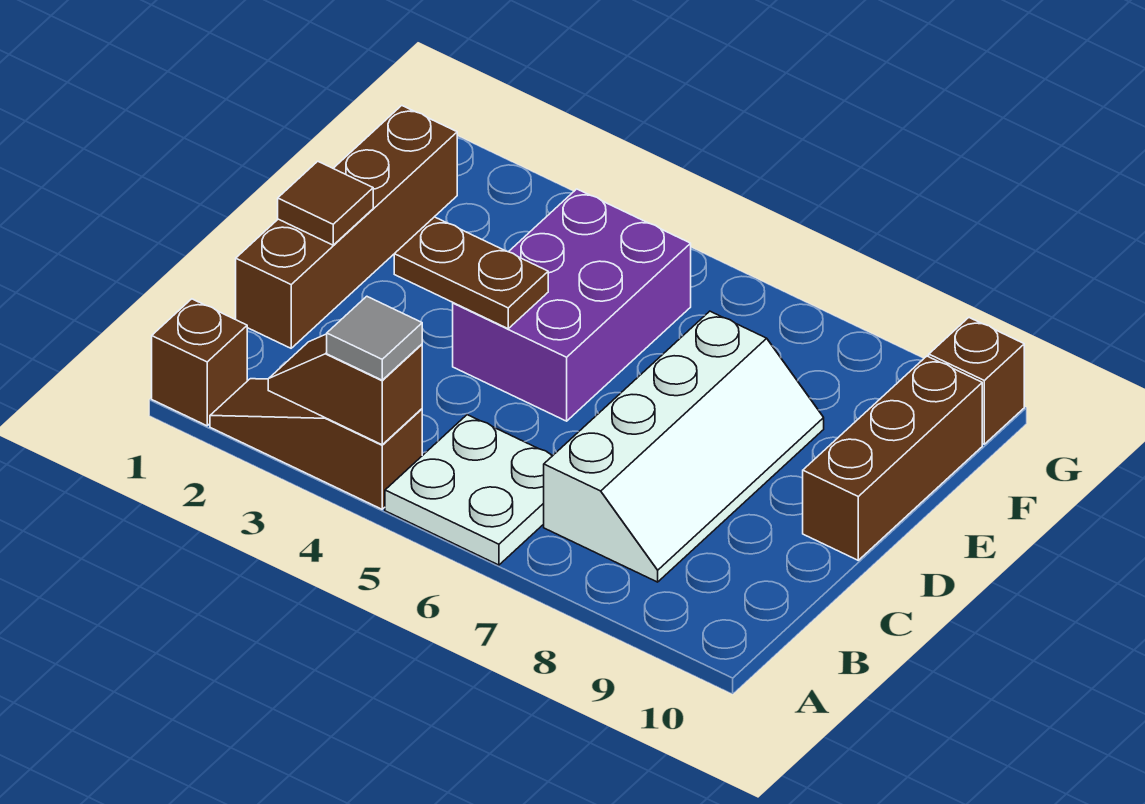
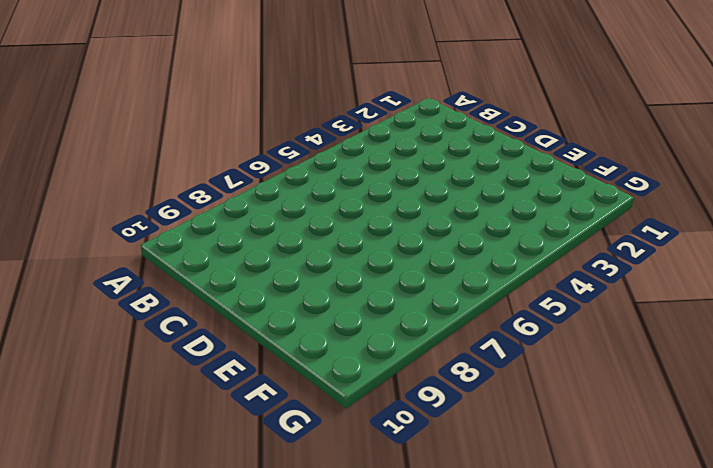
none -> brown 1x1 brick [152,299,247,426]
none -> brown 1x3 slope [210,379,422,509]
none -> white 2x2 plate [385,415,553,565]

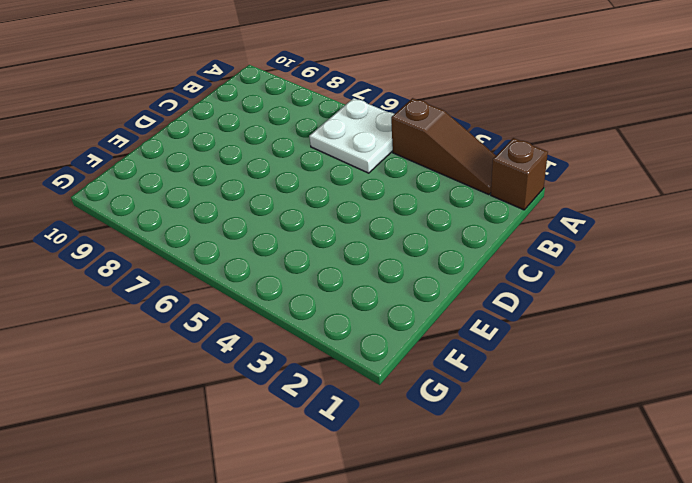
none -> white 2x4 slope [544,311,824,582]
none -> brown 1x4 brick [236,106,457,348]
none -> purple 2x3 brick [453,189,691,421]

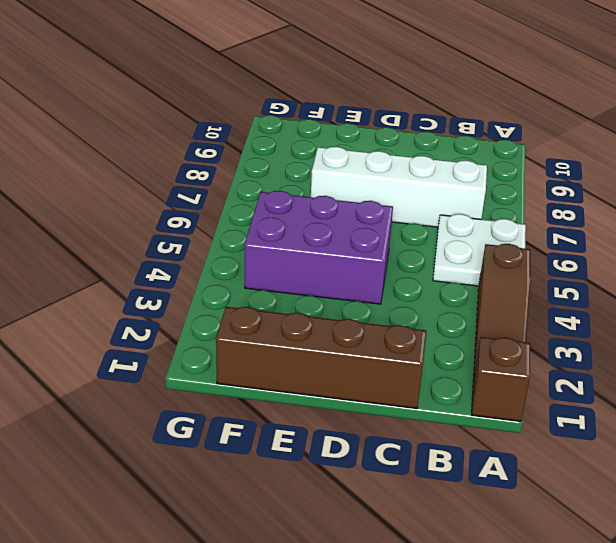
none -> brown 1x3 brick [803,356,982,560]
none -> brown 1x1 brick [929,318,1024,444]
none -> brown 1x2 slope [268,334,422,445]

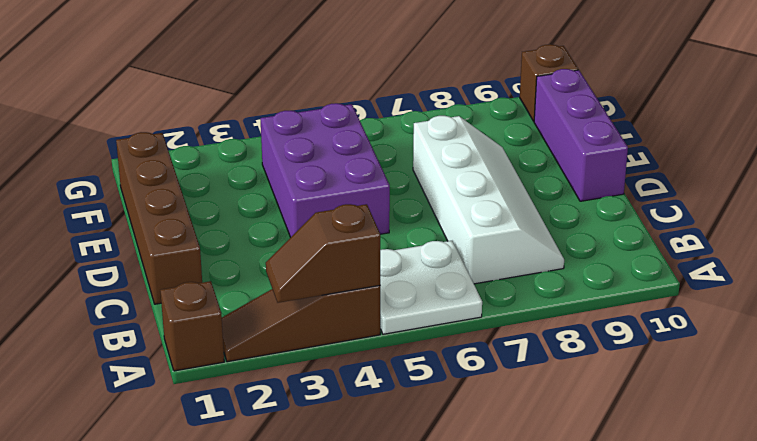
purple 1x3 brick [534,69,628,201] -> brown 1x3 brick [803,356,982,560]
none -> brown 1x1 tile [278,161,373,245]
none -> brown 1x2 plate [394,217,548,329]
none -> grey 1x1 tile [327,296,422,380]

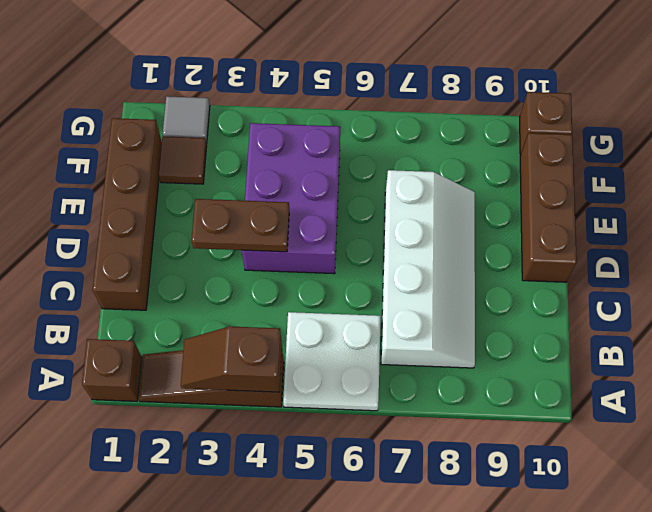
brown 1x1 tile [159,136,207,184] -> brown 1x1 tile moved to [278,161,373,245]
grey 1x1 tile [163,97,210,144] -> grey 1x1 tile moved to [327,296,422,380]

